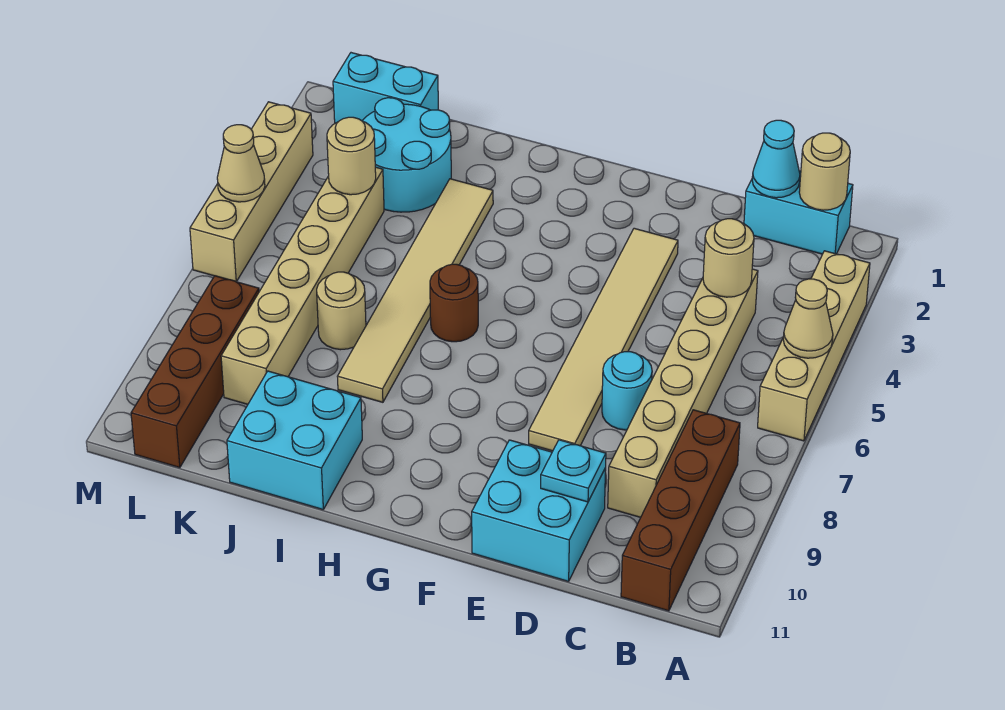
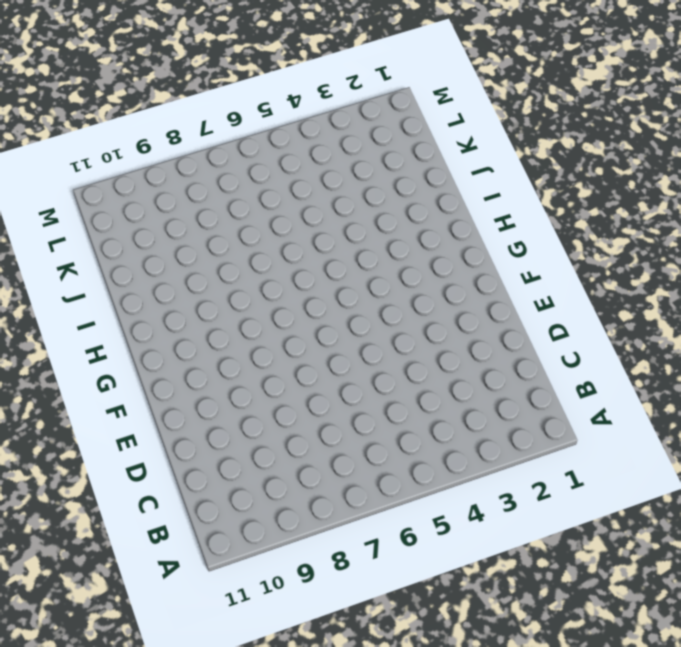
none -> tan 1x4 brick [758,251,870,441]
none -> cyan 1x2 brick [744,171,853,254]
none -> brown 1x4 brick [621,410,740,611]

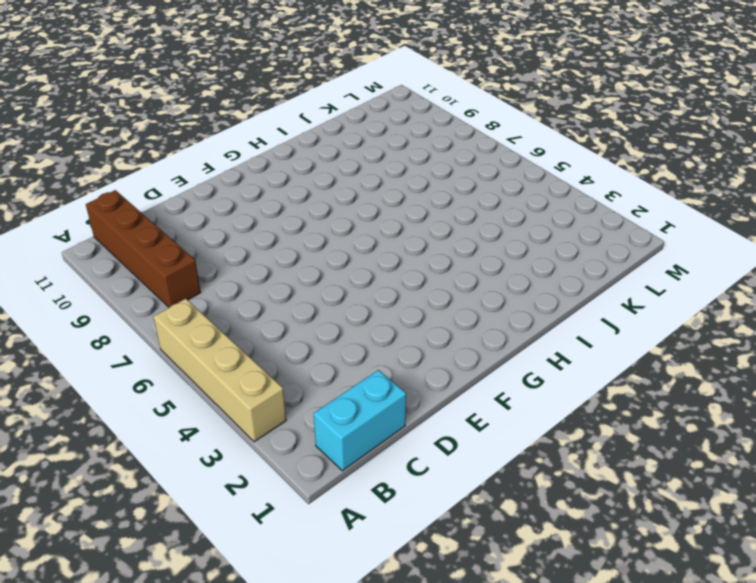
none -> tan 1x6 brick [608,269,758,517]
none -> cyan 1x1 round brick [602,352,652,430]
none -> cyan 2x2 brick [472,440,606,581]

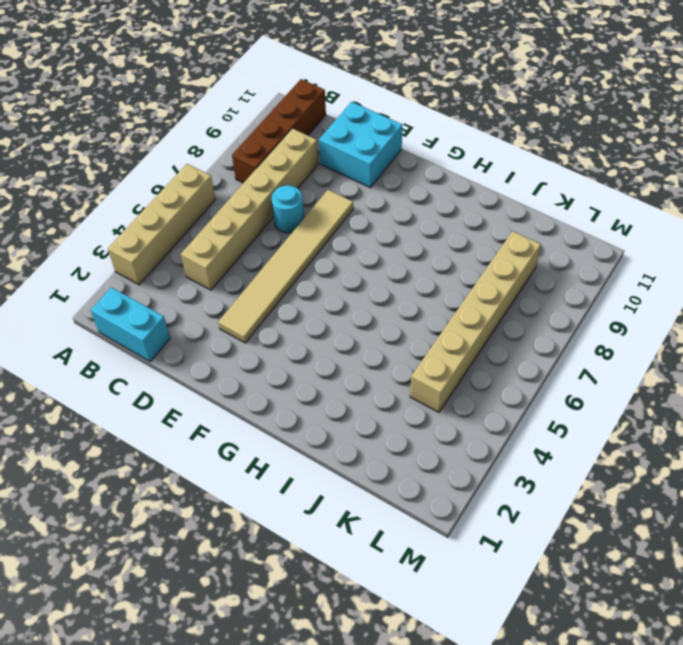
none -> brown 1x1 round brick [430,264,478,342]
none -> tan 1x6 tile [337,179,493,402]
none -> cyan 2x2 brick [227,371,362,509]

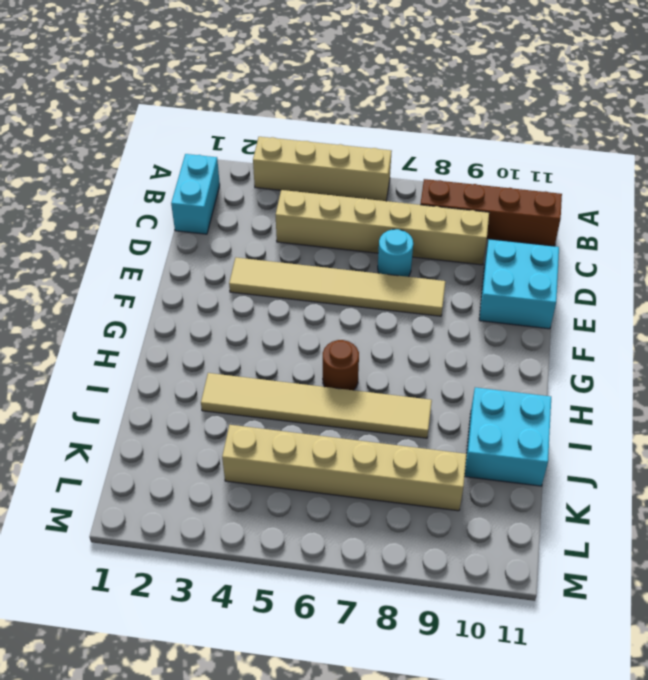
none -> cyan 2x2 round brick [362,98,451,212]
none -> tan 1x1 round brick [317,272,366,350]
none -> cyan 1x2 brick [333,53,438,123]

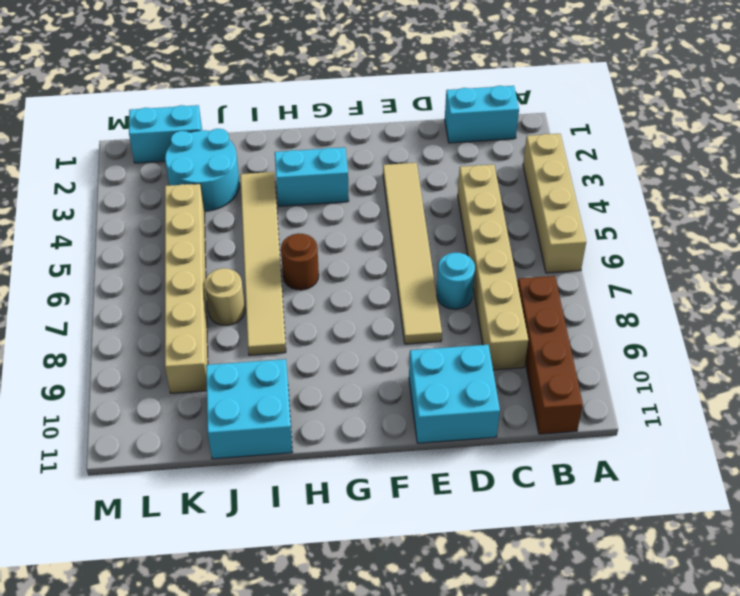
cyan 1x2 brick [275,147,349,206] -> none
none -> brown 1x4 brick [131,276,259,468]
none -> tan 1x4 brick [190,102,313,282]
none -> tan 1x1 cone [783,279,833,358]

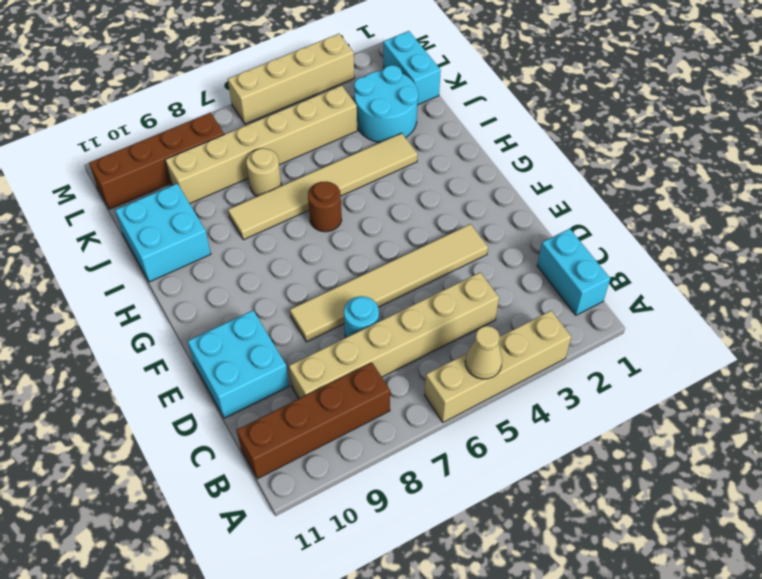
none -> tan 1x1 round brick [799,133,850,210]
none -> cyan 1x1 cone [752,120,800,198]
none -> tan 1x1 round brick [703,219,754,297]

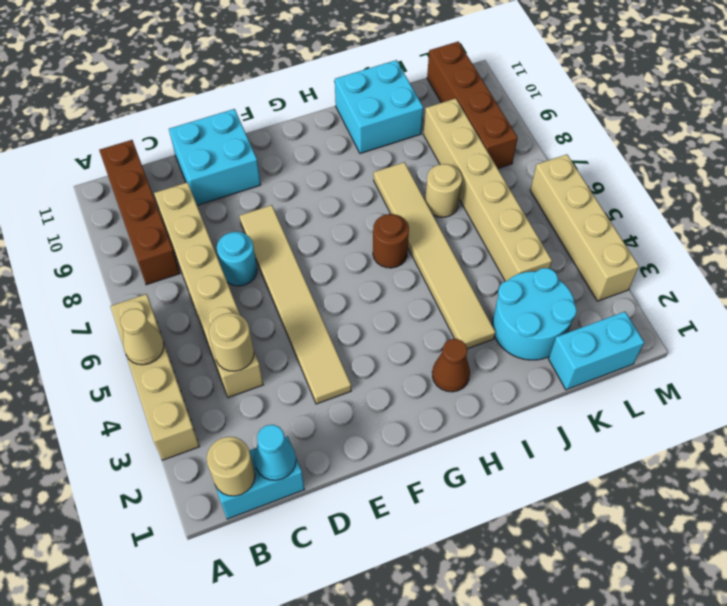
brown 1x1 cone [432,339,470,392] -> none
none -> cyan 1x1 plate [541,440,606,502]
none -> tan 1x1 round brick [327,117,376,195]
none -> tan 1x1 cone [217,125,265,202]

